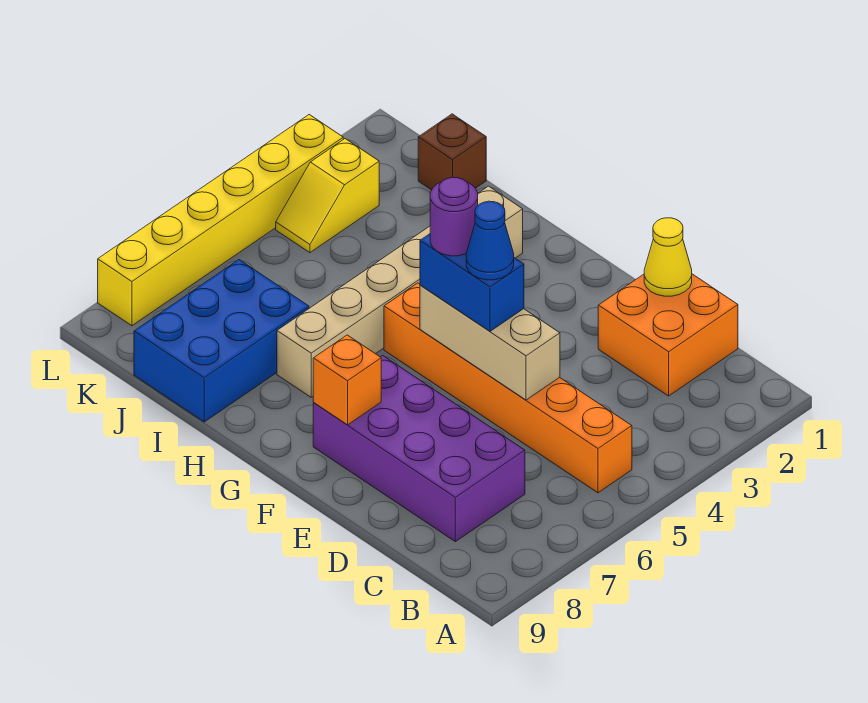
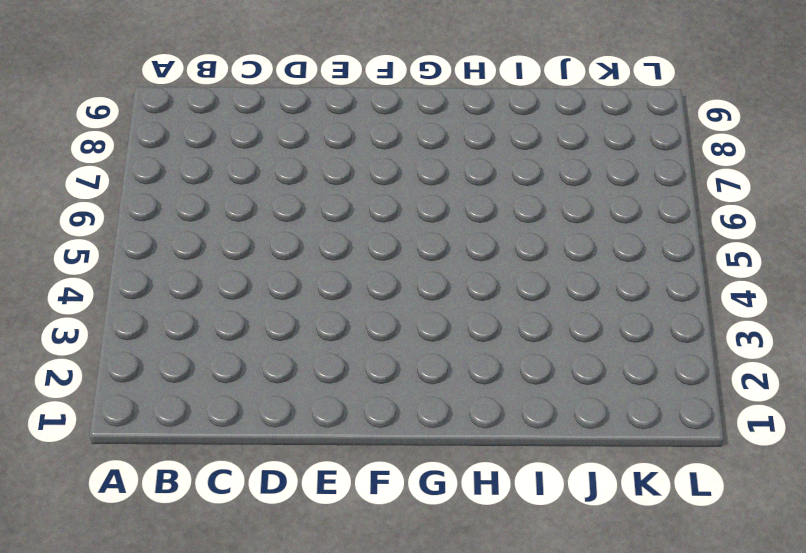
none -> orange 1x6 brick [384,283,632,493]
none -> orange 2x2 brick [598,274,738,396]
none -> purple 2x4 brick [313,356,525,542]

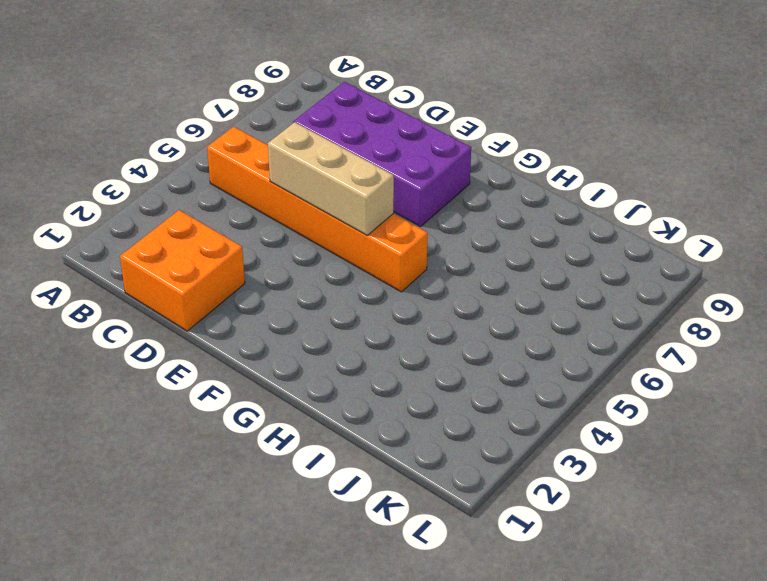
none -> tan 1x6 brick [277,186,523,397]
none -> blue 2x3 brick [134,260,309,422]
none -> brown 1x1 brick [418,114,486,190]

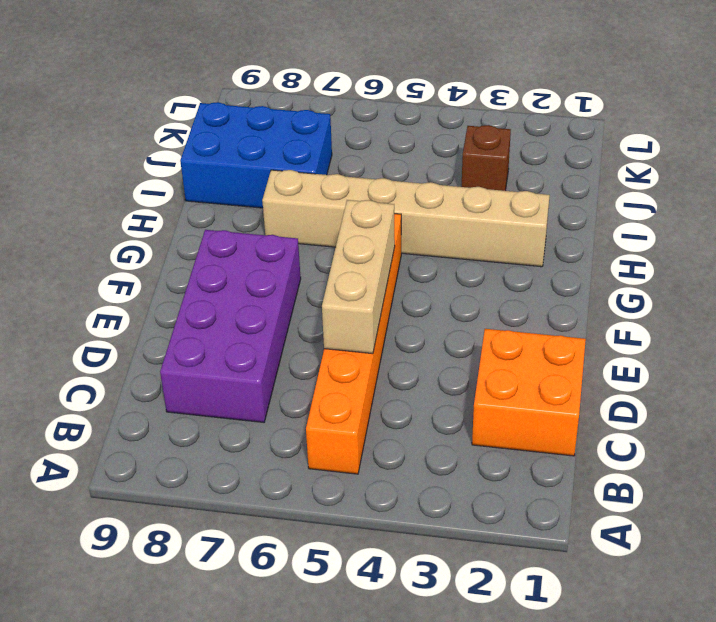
brown 1x1 brick [462,125,511,191] -> brown 1x1 brick moved to [418,114,486,190]
none -> yellow 1x2 slope [276,139,379,253]
none -> yellow 1x6 brick [98,115,343,326]
none -> yellow 1x1 cone [644,218,692,296]

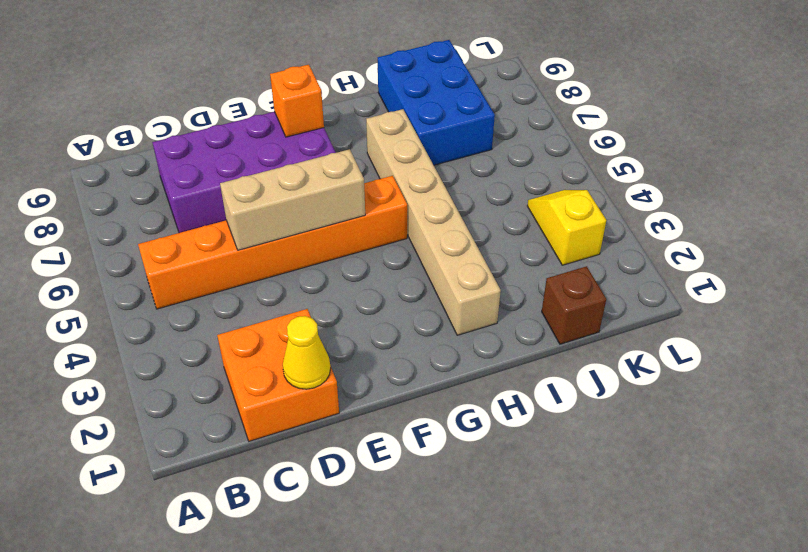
none -> yellow 1x6 brick [98,115,343,326]
none -> blue 1x2 brick [420,234,524,331]
none -> blue 1x1 cone [466,201,514,280]

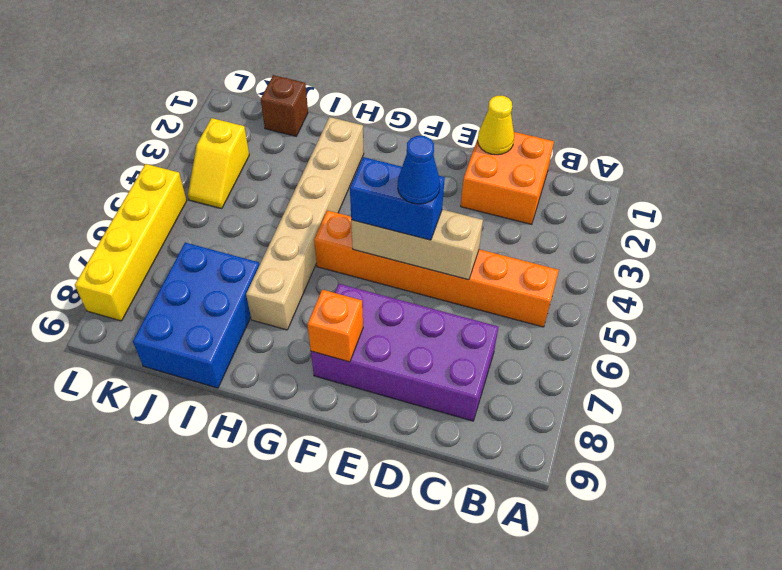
yellow 1x4 brick [75,164,187,321] -> yellow 1x6 brick [98,115,343,326]
none -> purple 1x1 round brick [430,177,478,256]

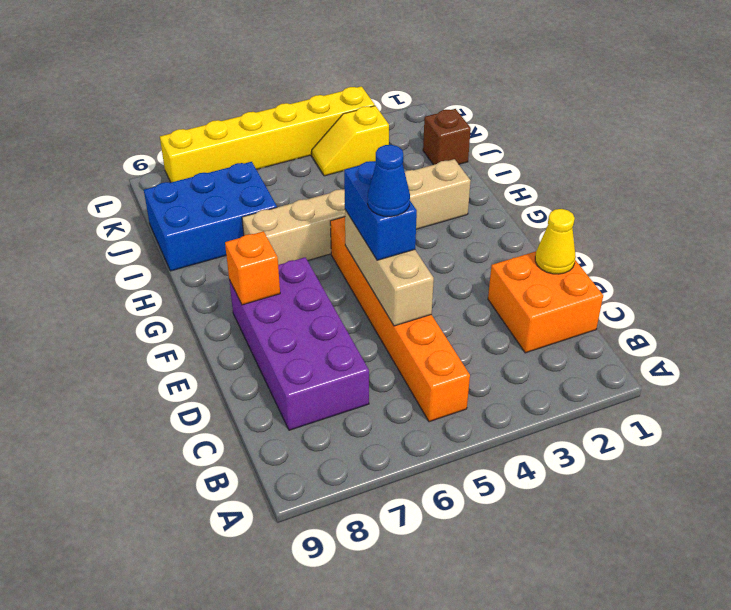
none -> purple 1x1 round brick [430,177,478,256]

